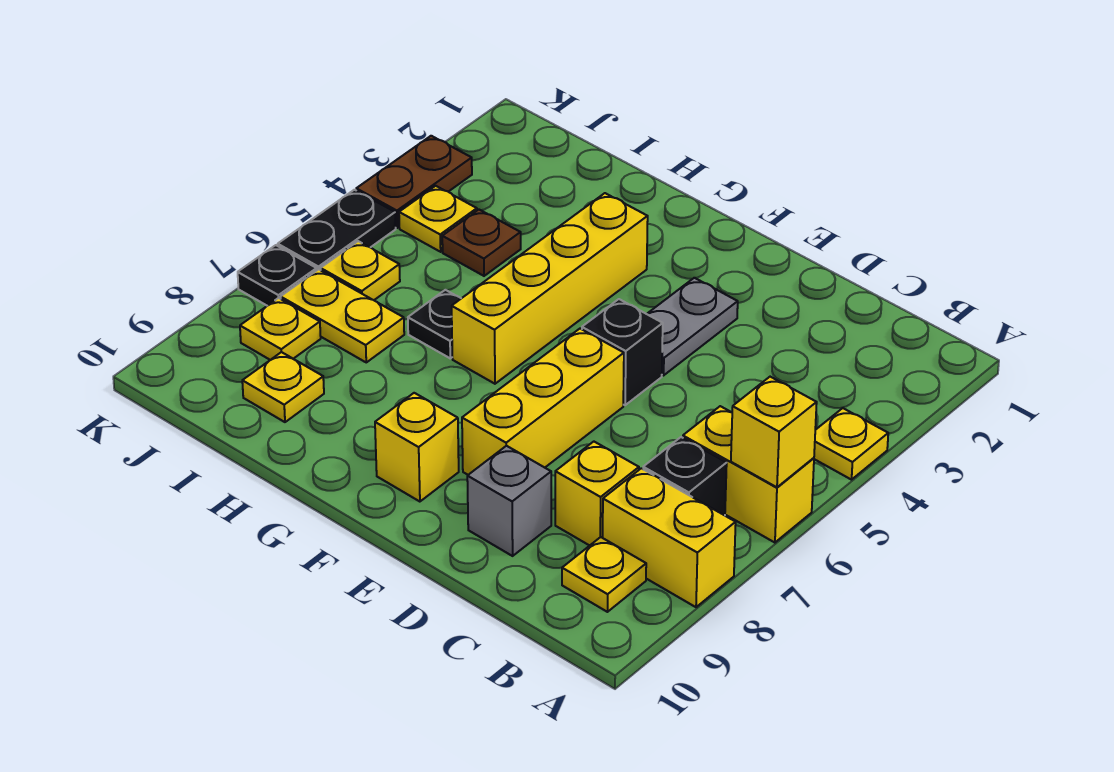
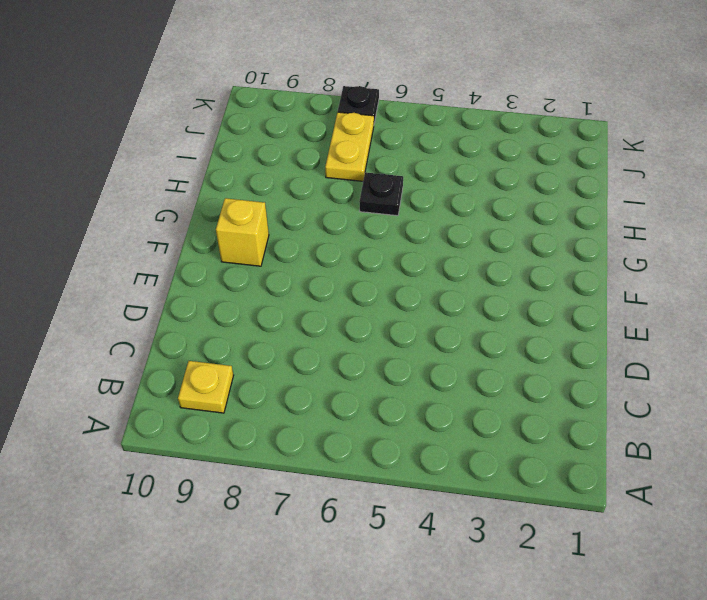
none -> yellow 1x1 plate [814,408,888,480]
none -> yellow 1x2 brick [683,406,814,543]
none -> yellow 1x2 brick [603,468,736,607]

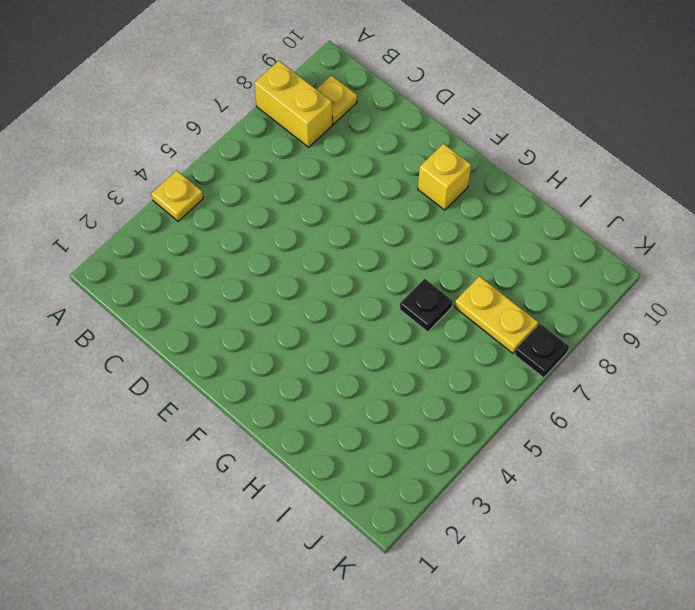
none -> yellow 1x2 brick [683,406,814,543]
none -> black 1x1 brick [643,437,727,515]
none -> yellow 1x1 brick [555,442,639,546]

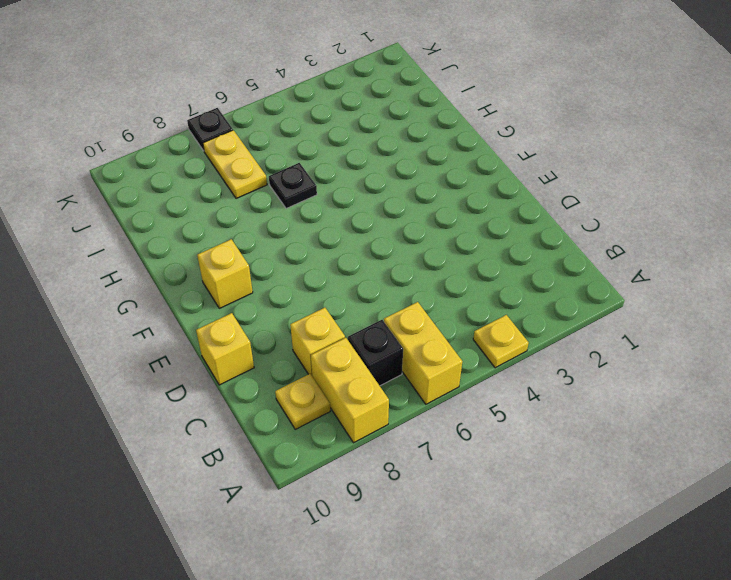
yellow 1x1 brick [196,313,254,385] -> yellow 1x1 brick moved to [731,377,817,487]
none -> grey 1x1 brick [467,446,551,556]
none -> grey 1x2 plate [647,278,738,375]
none -> black 1x1 brick [582,299,663,405]

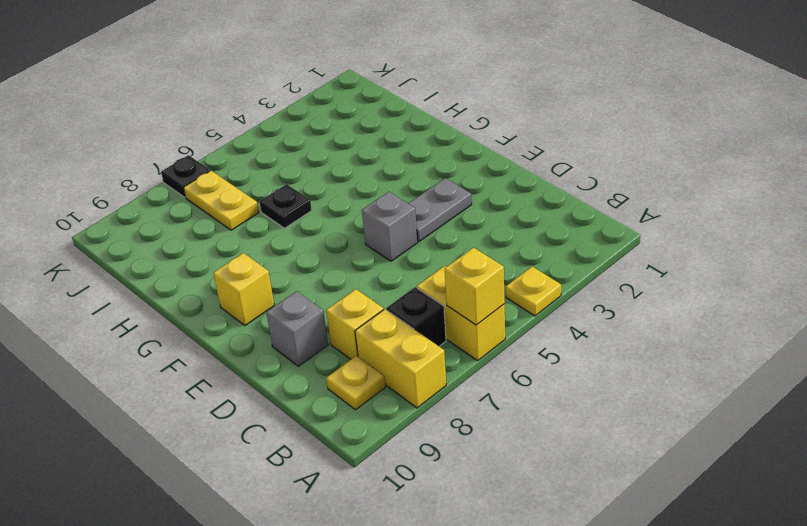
grey 1x1 brick [362,192,418,261] -> black 1x1 brick [582,299,663,405]
none -> yellow 1x3 brick [462,329,624,475]
none -> yellow 1x4 brick [452,193,648,384]
none -> brown 1x1 plate [442,210,521,276]

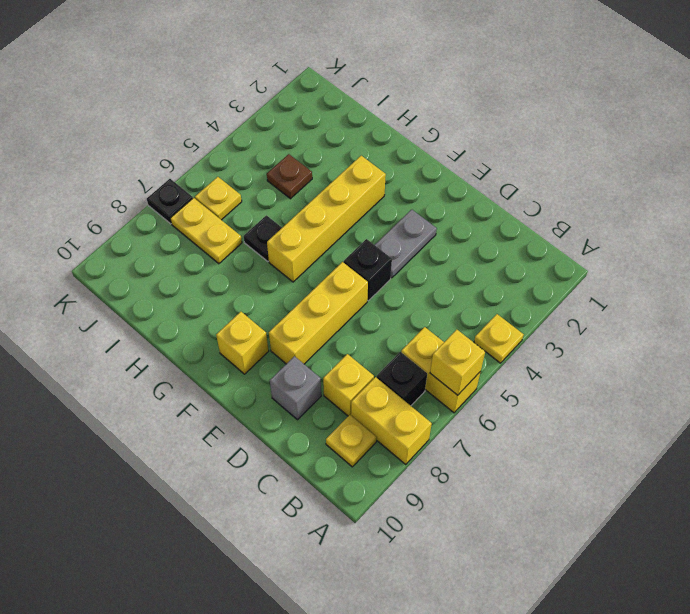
none -> yellow 1x1 plate [242,352,324,422]
none -> yellow 1x1 plate [399,186,477,252]
none -> yellow 1x1 plate [240,298,321,360]

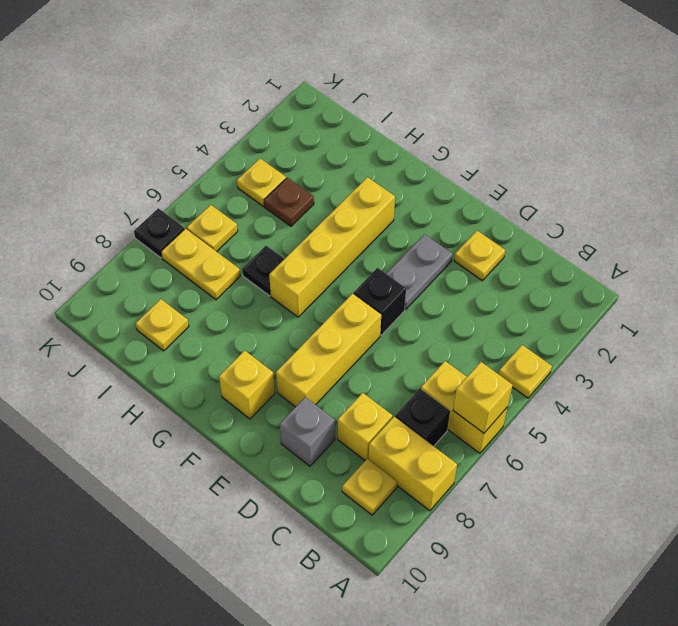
yellow 1x1 plate [454,231,505,280] -> yellow 1x1 plate moved to [240,298,321,360]
none -> brown 1x2 plate [356,136,472,228]
none -> black 1x2 plate [278,190,396,270]

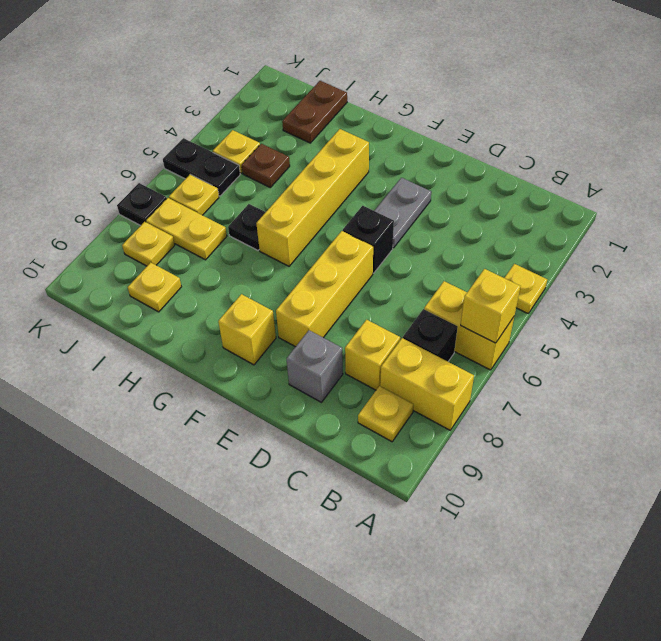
brown 1x2 plate [282,81,347,143] -> brown 1x2 plate moved to [356,136,472,228]
black 1x2 plate [163,138,240,196] -> black 1x2 plate turned to [278,190,396,270]

